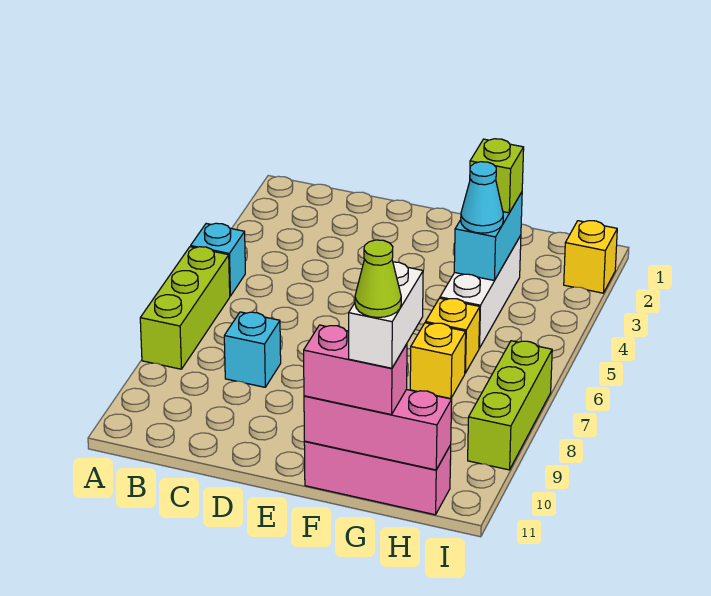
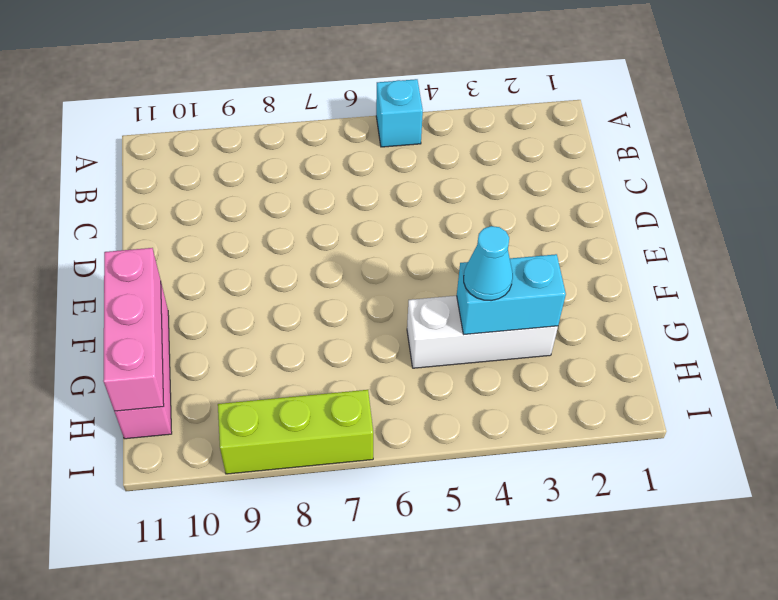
none -> lime 1x3 brick [140,247,230,369]
none -> cyan 1x1 brick [224,312,281,387]
none -> yellow 1x1 brick [426,298,480,373]

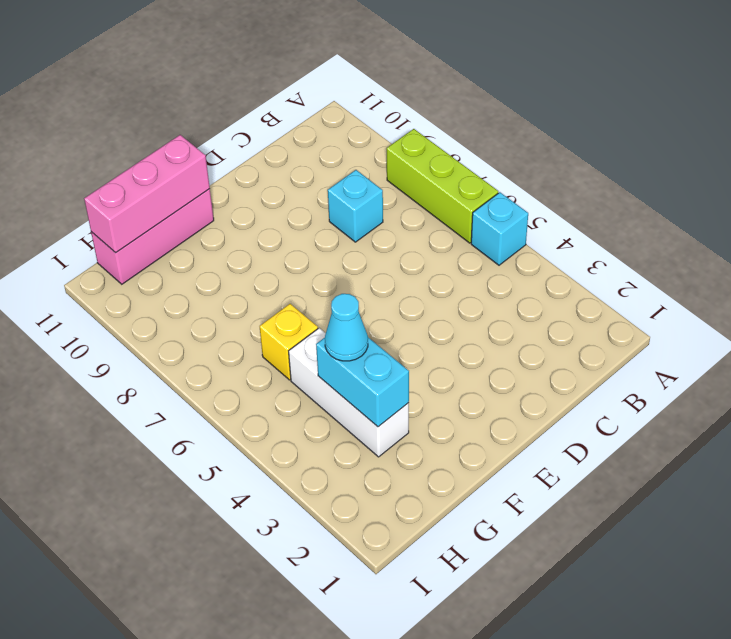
none -> yellow 1x1 brick [410,323,466,399]
none -> yellow 1x1 brick [564,221,617,293]
none -> lime 1x3 brick [468,341,552,470]

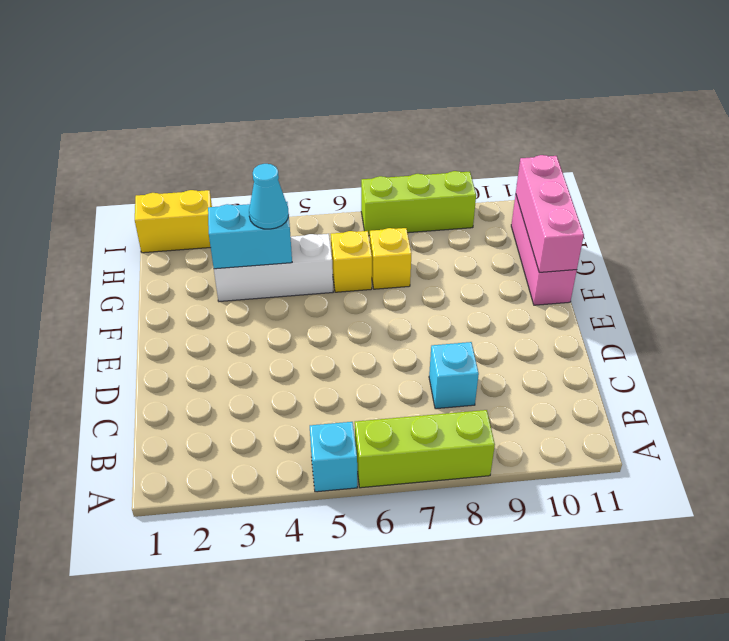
yellow 1x2 brick [135,190,212,253] -> yellow 1x1 brick [564,221,617,293]
none -> pink 1x2 brick [304,325,407,415]
none -> lime 1x1 brick [470,139,524,213]
none -> white 1x2 brick [349,262,423,368]

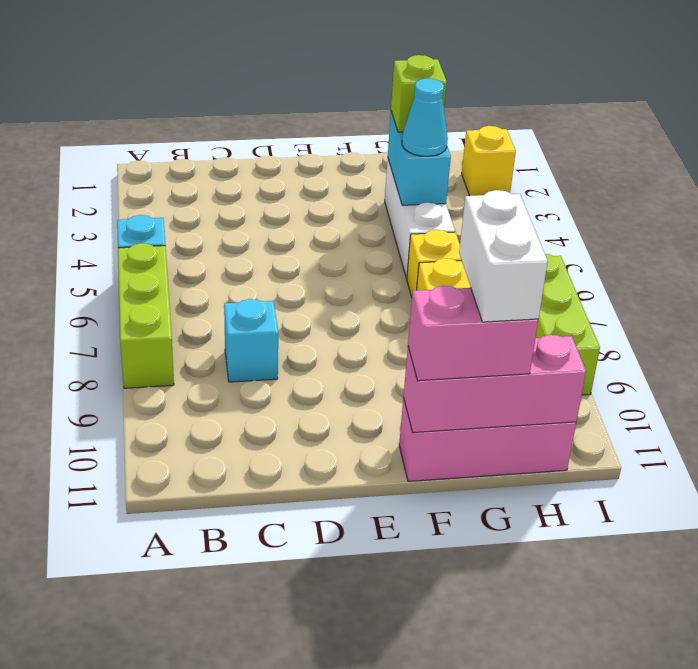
none -> lime 1x1 cone [355,240,401,317]

